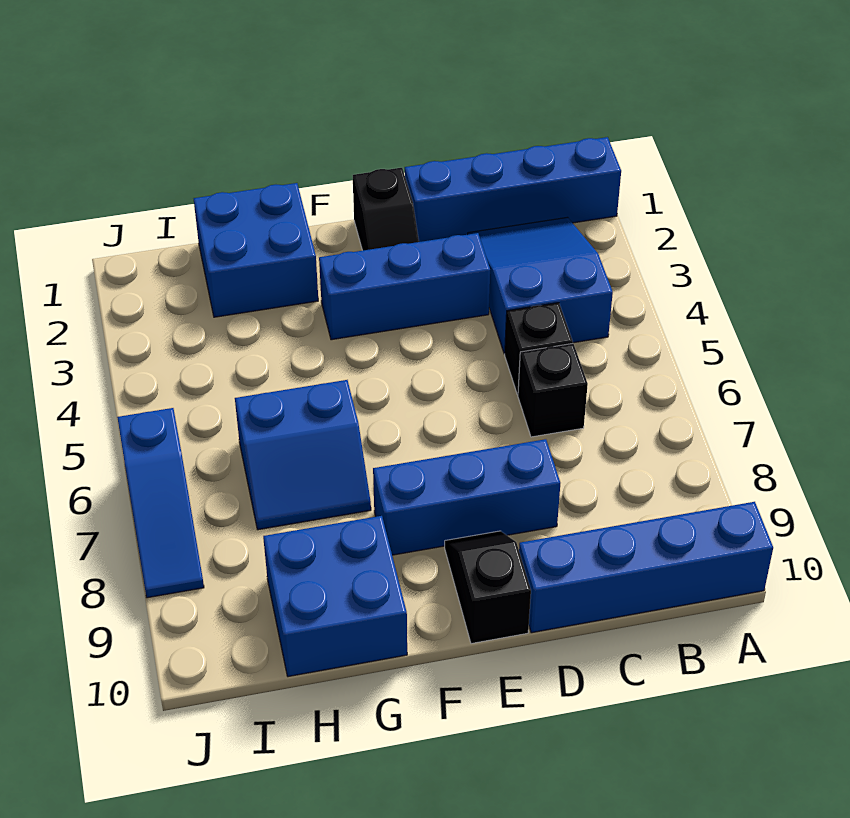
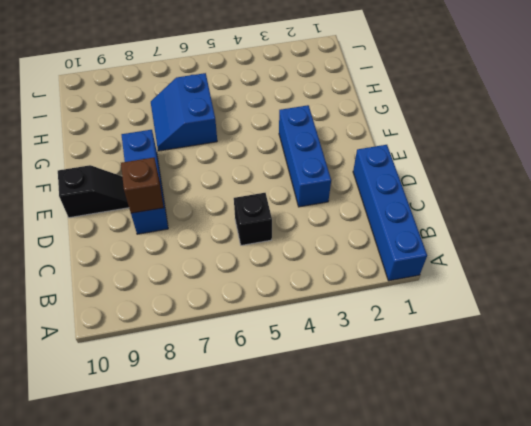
brown 1x1 brick [121,158,164,213] -> none
none -> blue 1x4 brick [519,502,773,633]
none -> blue 2x3 slope [468,217,613,354]
none -> black 1x1 brick [518,344,588,437]

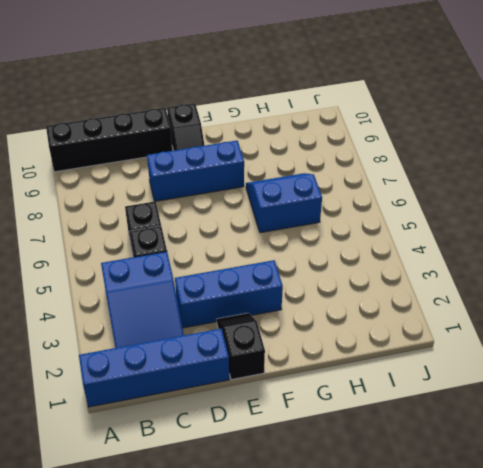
black 1x4 brick [46,108,172,172] -> blue 1x4 brick [519,502,773,633]
none -> blue 2x2 brick [194,183,318,317]
none -> blue 2x2 brick [263,516,407,677]
none -> blue 1x3 slope [117,408,204,598]

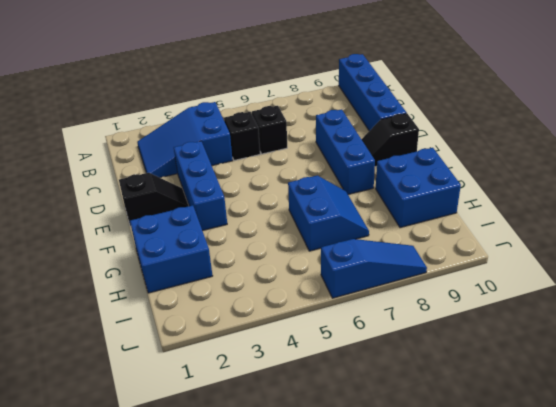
none -> blue 1x4 brick [405,137,621,242]

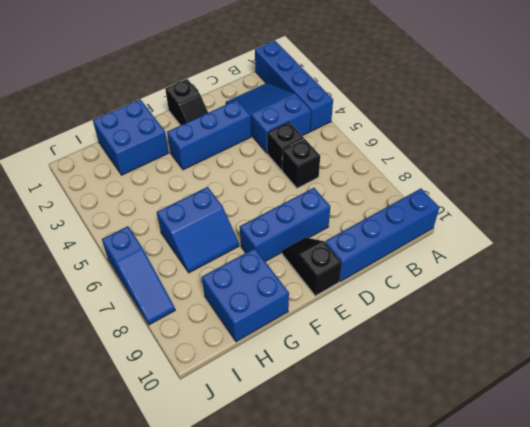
blue 1x4 brick [255,41,333,131] -> blue 1x4 brick turned to [405,137,621,242]

